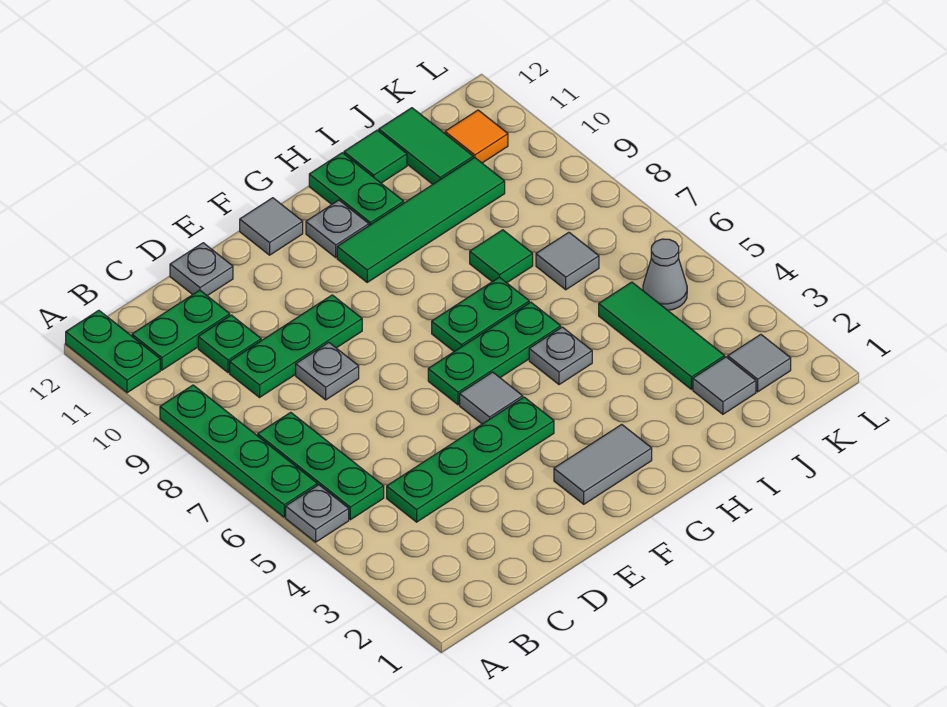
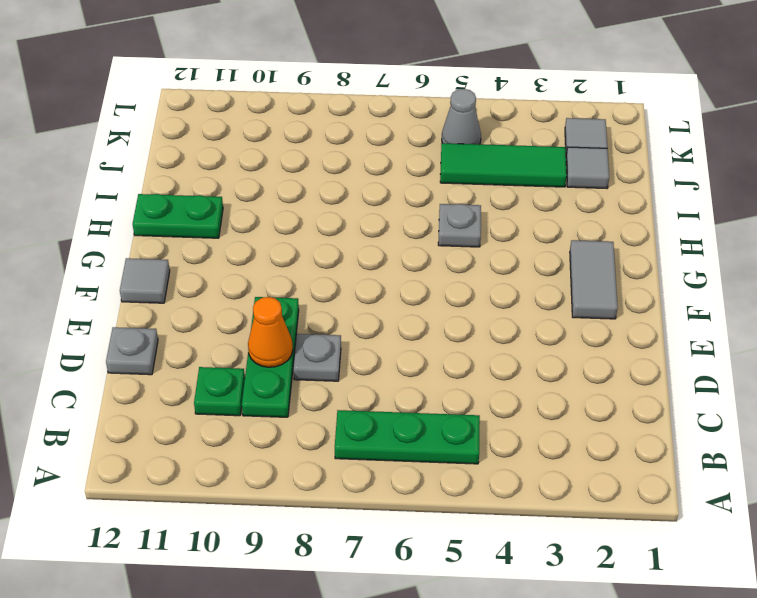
orange 1x1 cone [248,297,293,367] -> none
none -> grey 1x1 plate [286,485,349,542]
none -> green 1x4 plate [160,385,317,517]
none -> green 1x2 plate [66,310,160,393]

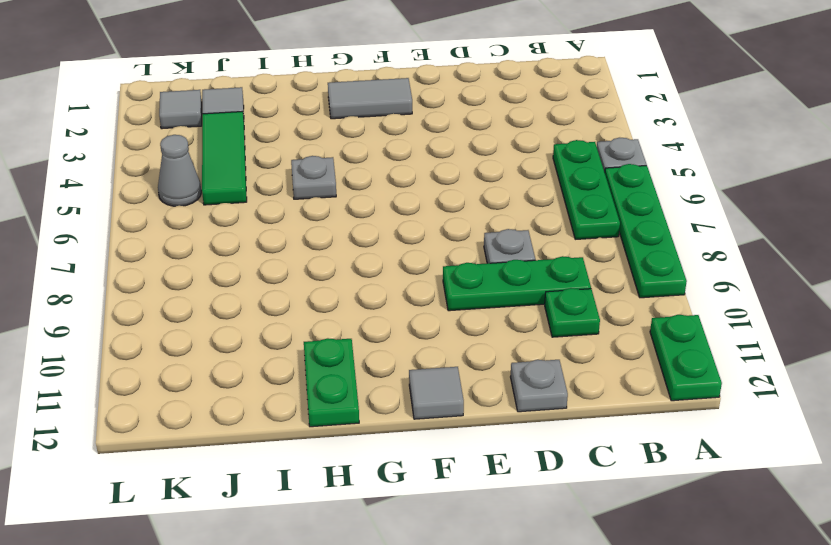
none -> green 1x2 plate [132,290,230,370]
none -> green 1x4 plate [387,397,554,522]
none -> grey 1x1 tile [460,372,523,424]

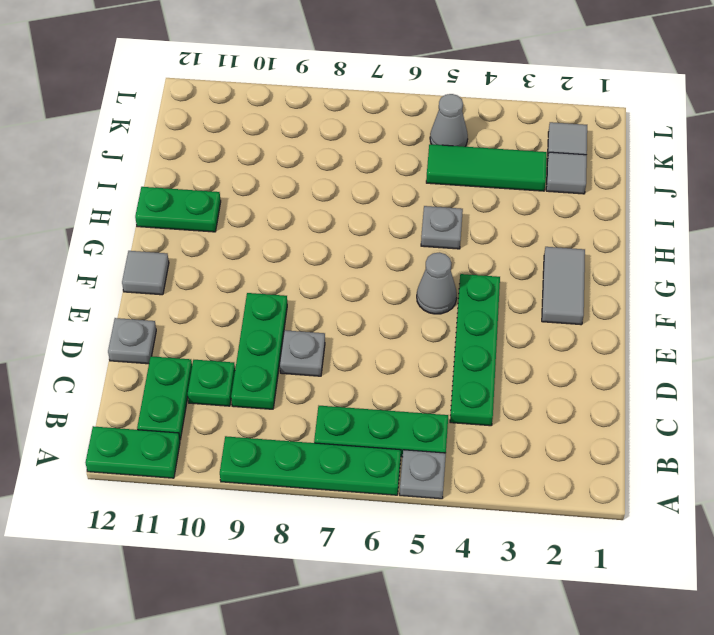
grey 1x1 cone [417,252,457,314] -> grey 1x1 tile [460,372,523,424]
none -> green 1x3 plate [428,302,561,405]
none -> green 1x2 plate [432,277,529,352]
none -> green 1x4 tile [337,158,505,282]

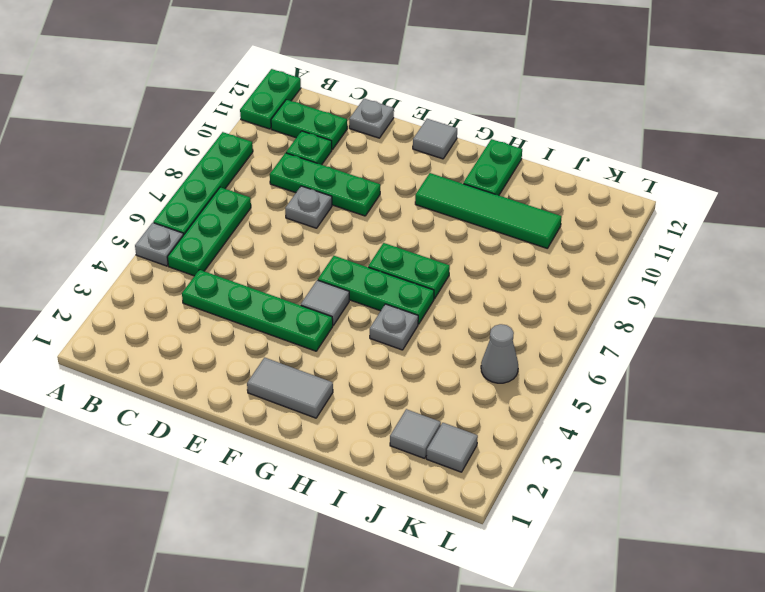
none -> grey 1x1 plate [306,200,369,257]
none -> green 1x1 tile [470,230,533,283]
none -> green 1x1 tile [344,130,407,183]

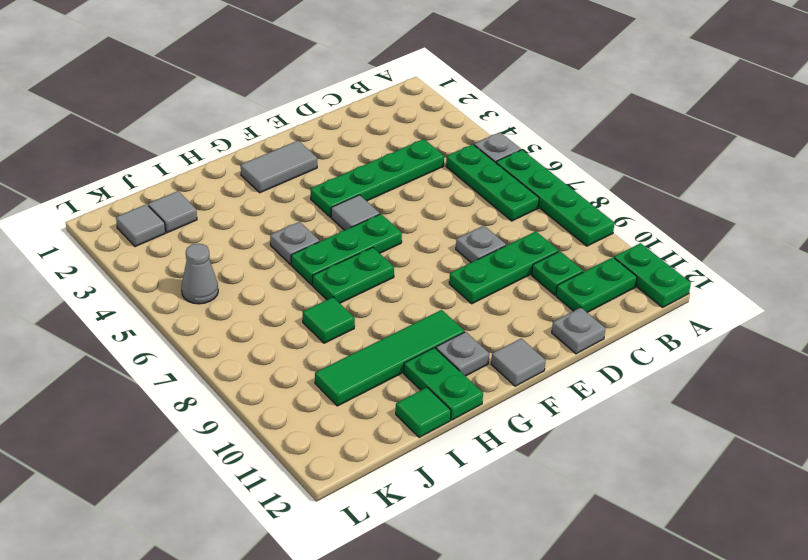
none -> green 1x3 tile [599,282,725,389]
none -> grey 1x1 tile [536,232,599,290]
none -> green 1x2 tile [379,108,473,184]

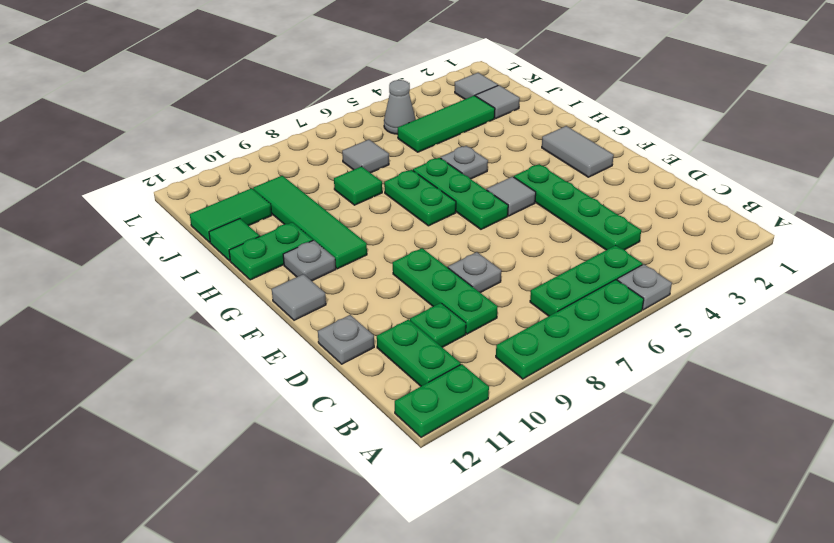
none -> orange 1x1 tile [445,110,508,163]

